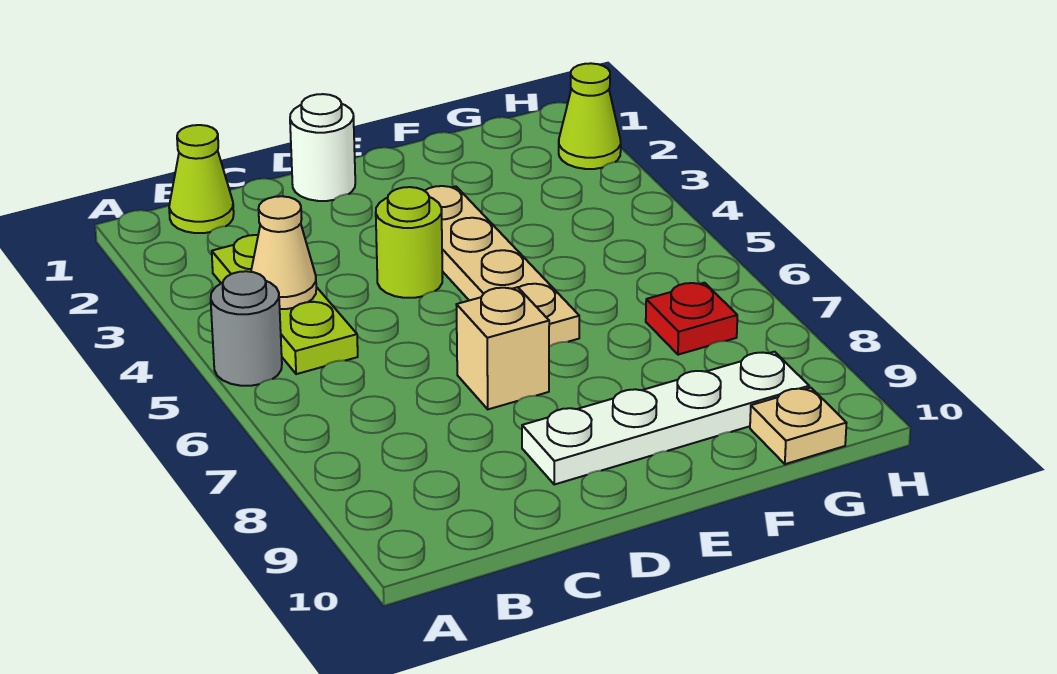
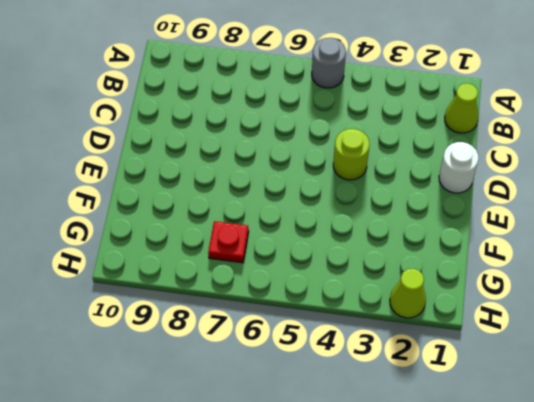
none -> lime 1x3 plate [212,235,358,374]
none -> tan 1x1 brick [456,287,549,409]
none -> white 1x4 plate [522,352,809,484]

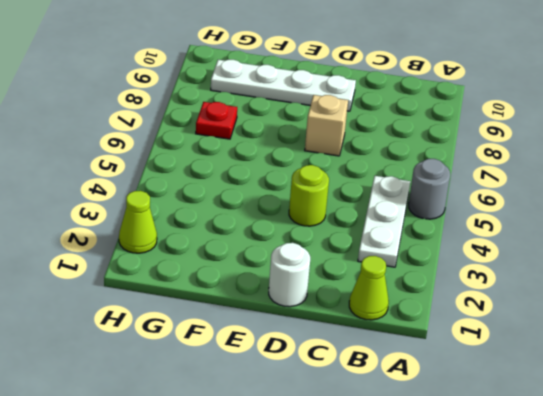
white 1x3 plate [358,176,410,267] -> lime 1x3 plate [212,235,358,374]
none -> tan 1x4 plate [425,186,579,347]
none -> tan 1x1 plate [750,388,846,464]
none -> tan 1x1 cone [251,196,316,309]

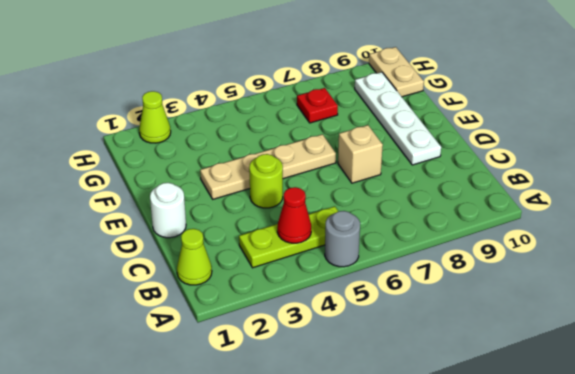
red 1x1 cone [277,187,311,243] -> tan 1x1 cone [251,196,316,309]
tan 1x2 plate [369,47,424,97] -> tan 1x1 plate [750,388,846,464]

